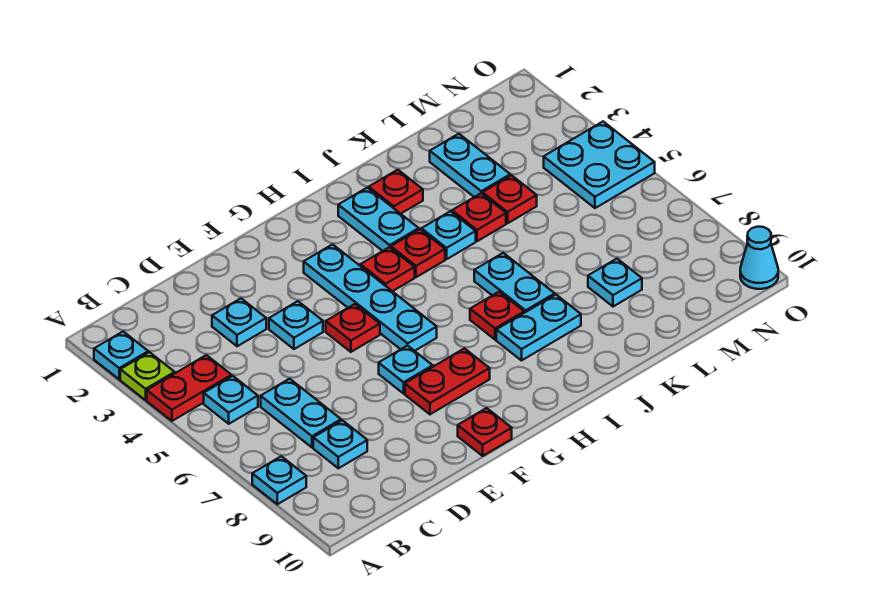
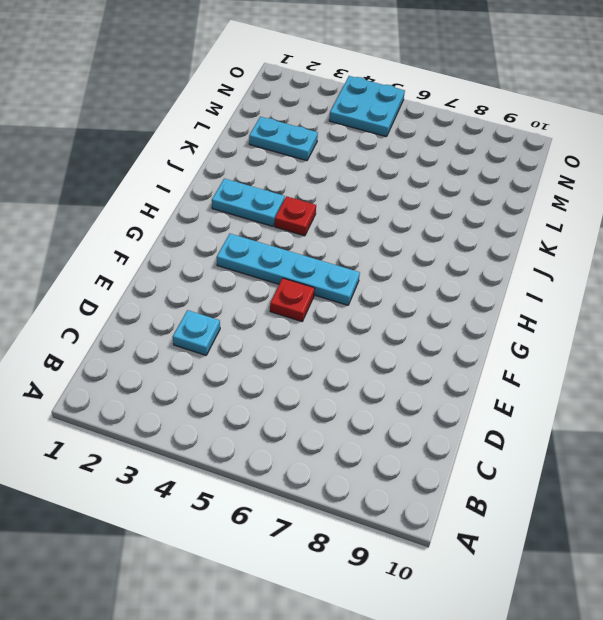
none -> cyan 1x1 plate [94,332,148,379]
none -> lime 1x1 plate [120,352,175,400]
none -> red 1x2 plate [147,355,231,421]

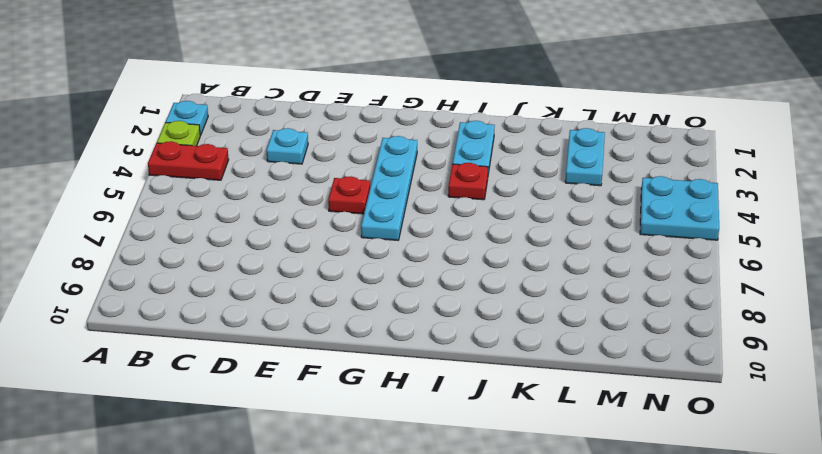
none -> cyan 1x1 plate [252,456,306,504]
none -> cyan 1x1 plate [204,376,258,424]
none -> cyan 1x2 plate [261,379,341,447]

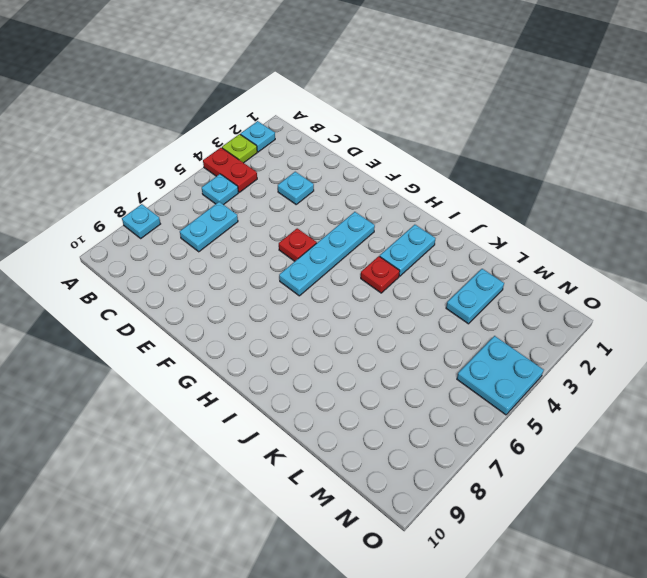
none -> cyan 1x1 plate [313,420,367,468]
none -> cyan 1x1 plate [269,301,323,349]
none -> cyan 1x1 plate [379,345,433,393]

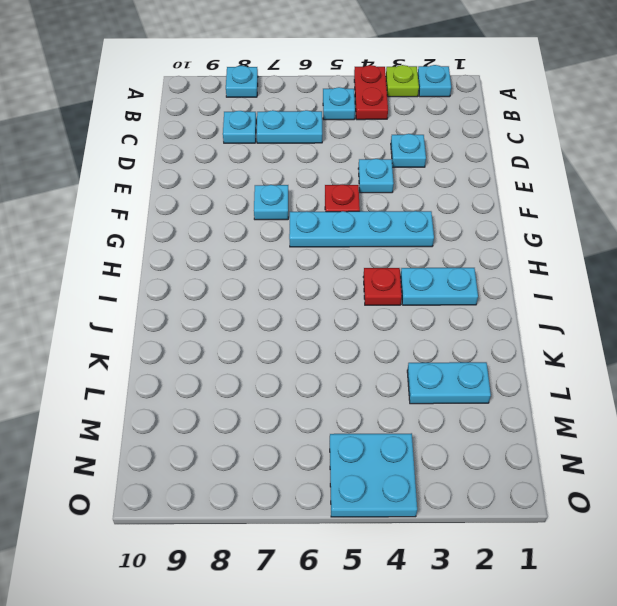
none -> red 1x2 plate [405,348,490,414]
none -> red 1x1 plate [458,408,512,456]
none -> red 1x1 plate [360,247,415,291]

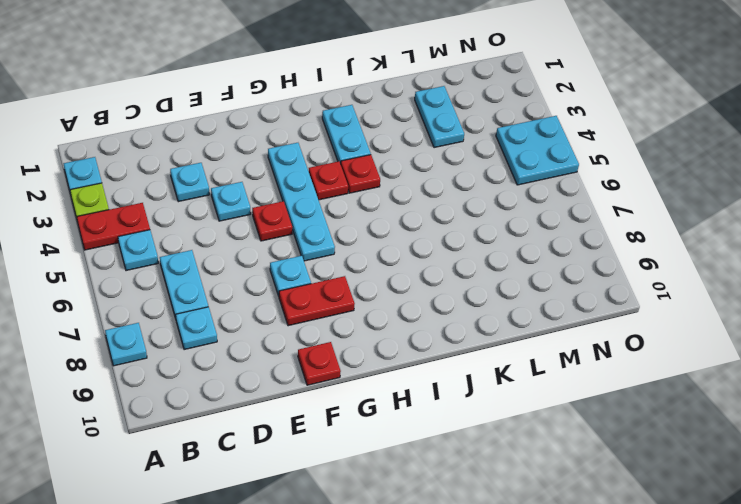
none -> red 1x1 plate [470,292,524,340]
none -> cyan 1x2 plate [496,295,581,360]
none -> red 1x1 plate [369,170,423,214]

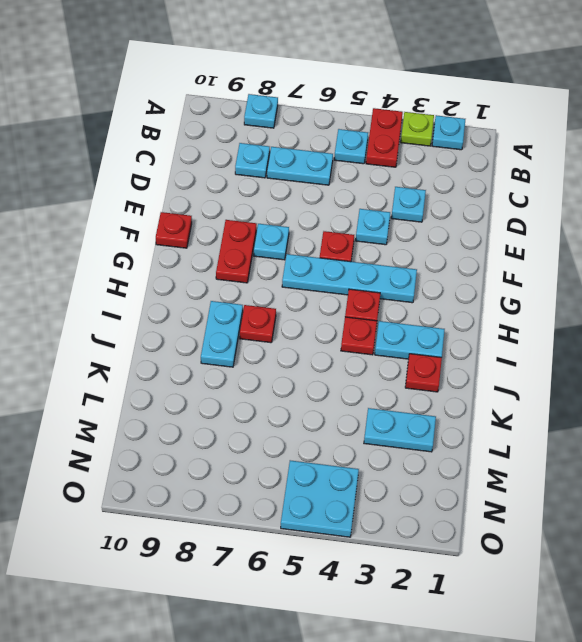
none -> cyan 1x1 plate [421,211,476,259]
none -> cyan 1x2 plate [474,253,555,313]
none -> red 1x1 plate [452,193,506,241]

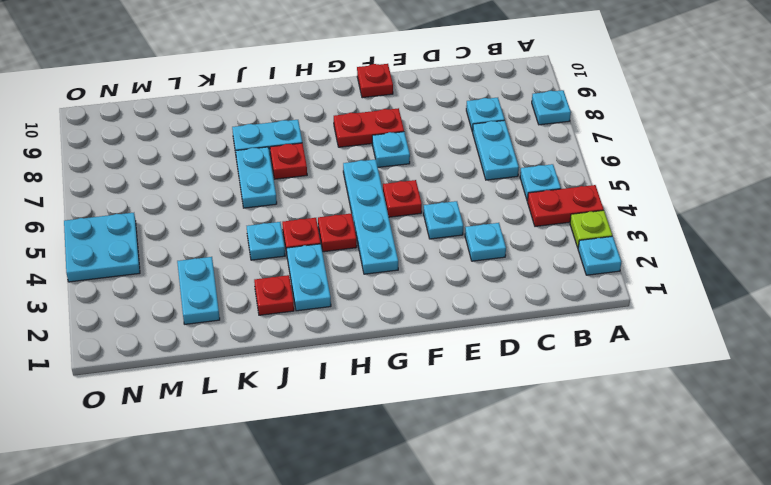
none -> red 1x1 plate [452,193,506,241]
none -> red 1x1 plate [483,175,537,223]
none -> cyan 1x1 plate [588,259,642,307]

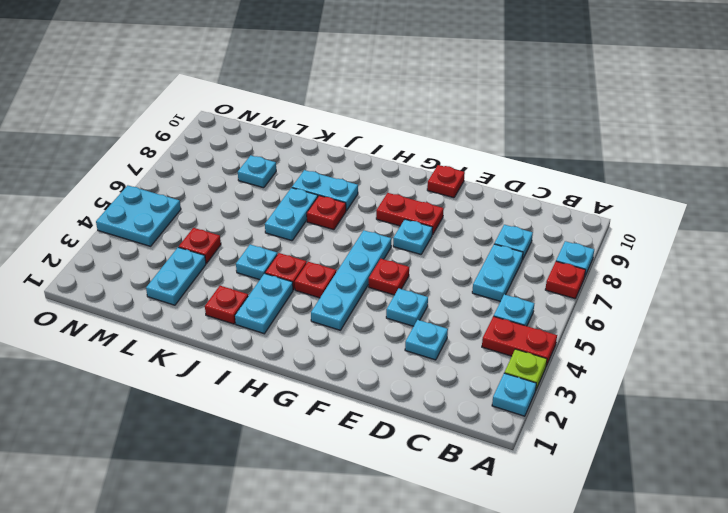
red 1x1 plate [545,261,586,299] -> red 1x1 plate moved to [452,193,506,241]
none -> cyan 1x1 cone [740,227,778,289]

